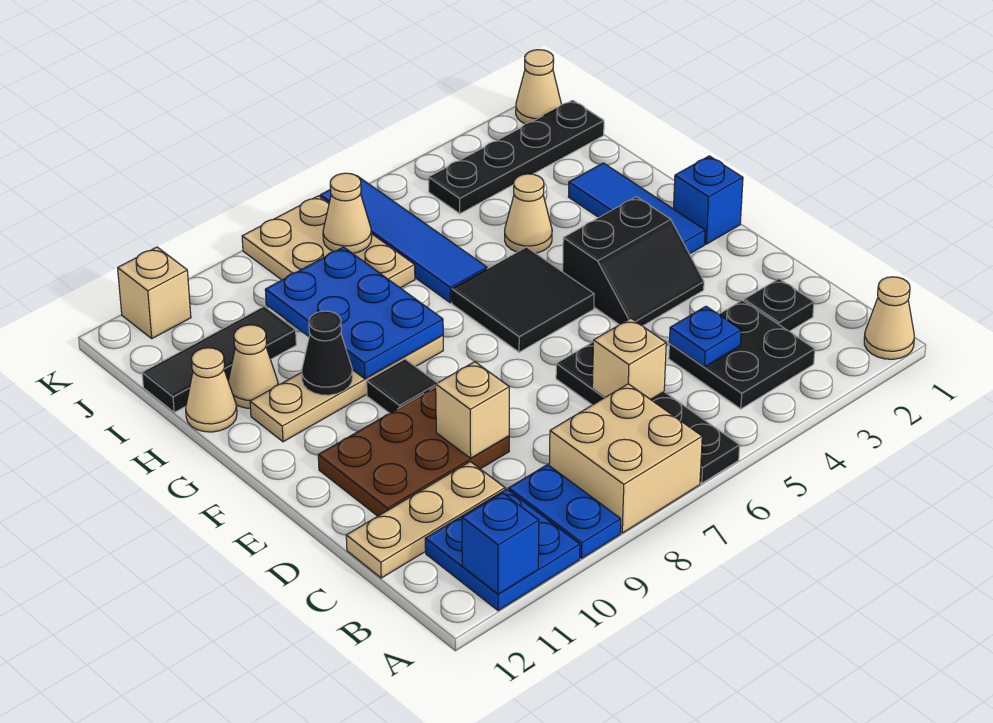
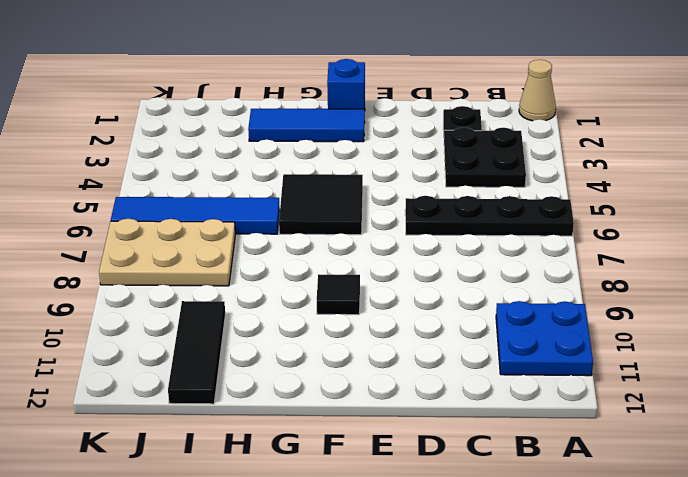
none -> tan 2x2 brick [549,384,702,533]
none -> blue 1x2 plate [509,465,621,558]
none -> tan 1x3 plate [346,462,505,578]
none -> brown 2x3 plate [318,387,509,516]

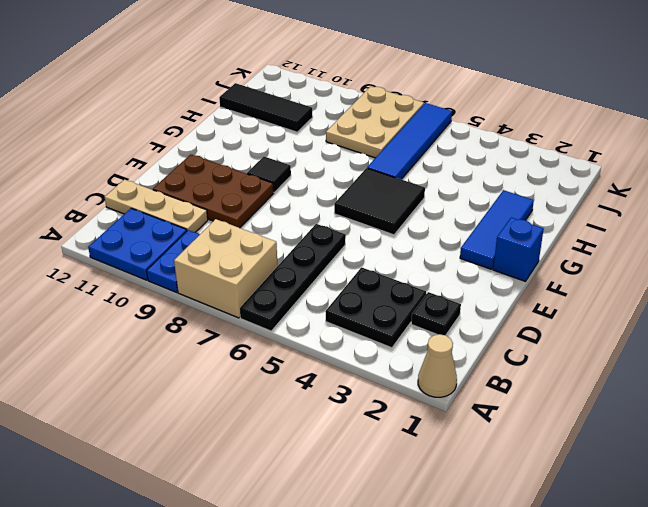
none -> black 2x2 slope [563,197,704,326]
none -> tan 1x4 plate [250,335,443,442]
none -> tan 1x1 cone [505,174,552,253]
none -> tan 1x1 cone [228,325,278,408]

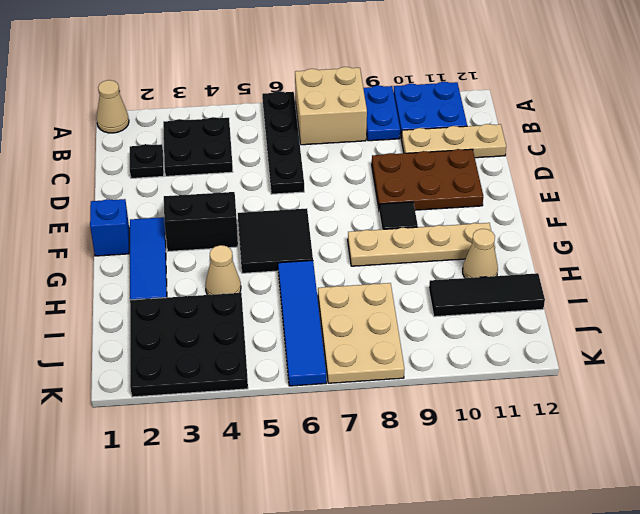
black 3x3 plate [130,293,248,397] -> black 1x4 plate [429,100,604,214]
none -> tan 1x1 cone [186,348,237,432]
none -> tan 1x1 cone [516,50,561,124]
none -> tan 1x1 brick [118,247,191,338]
none -> blue 1x1 brick [462,493,539,594]

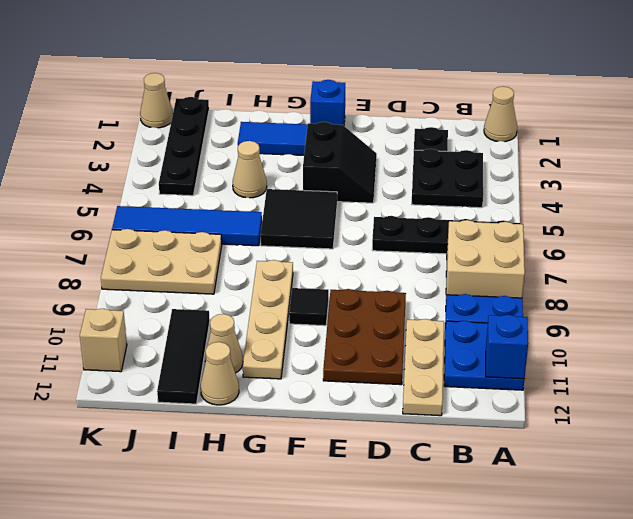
none -> blue 1x1 plate [669,306,741,367]
none -> tan 1x1 brick [592,318,666,400]
none -> tan 1x1 brick [436,362,509,458]
none -> blue 2x3 plate [265,247,443,379]

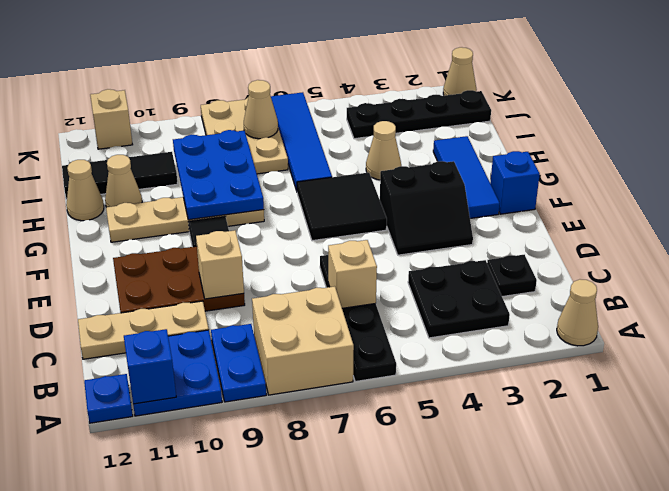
blue 1x1 plate [84,374,133,423] -> blue 1x1 plate moved to [669,306,741,367]
none -> black 1x1 cone [302,311,353,395]

